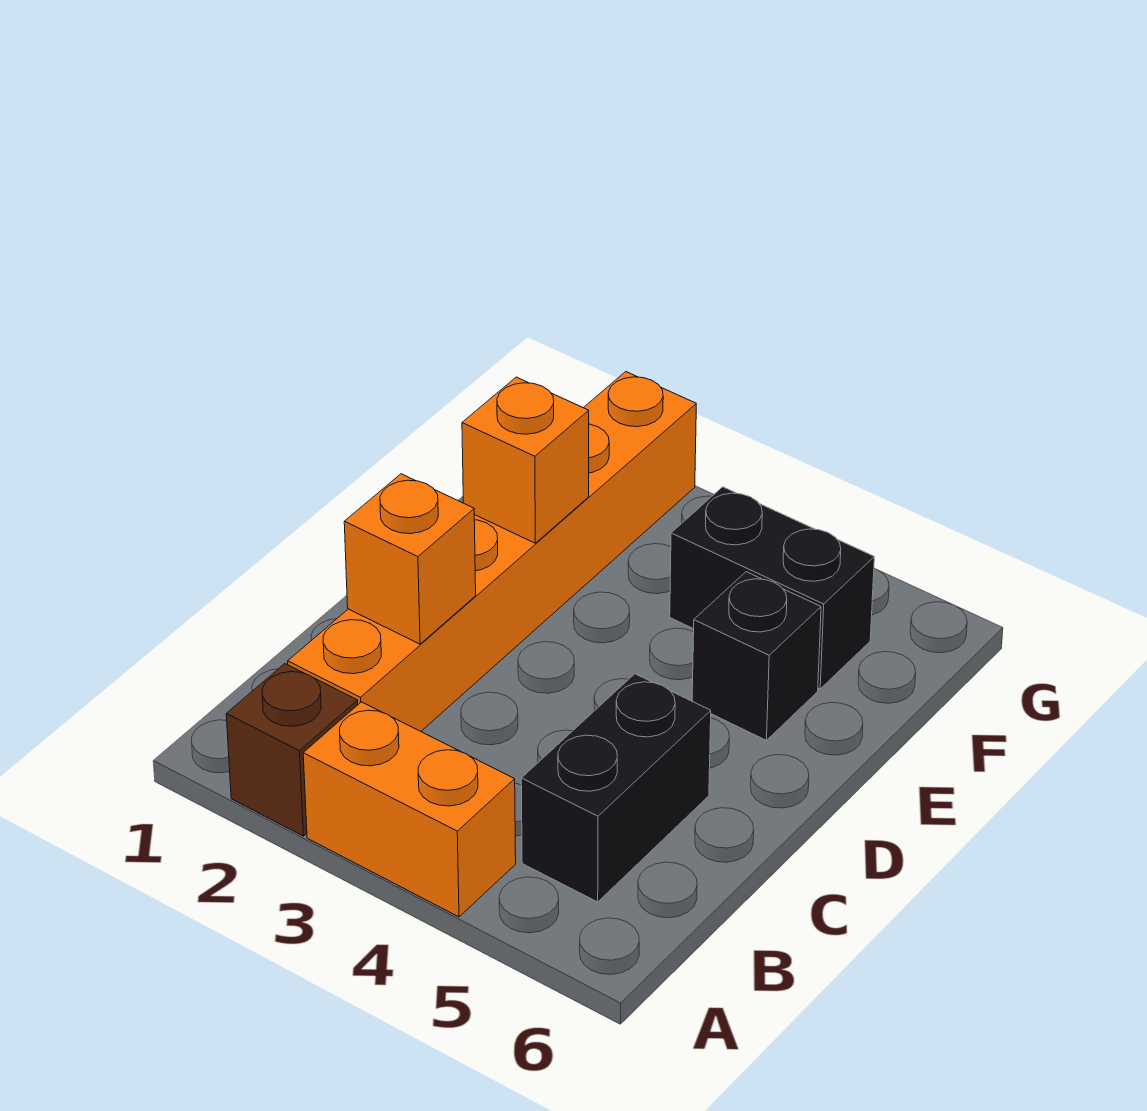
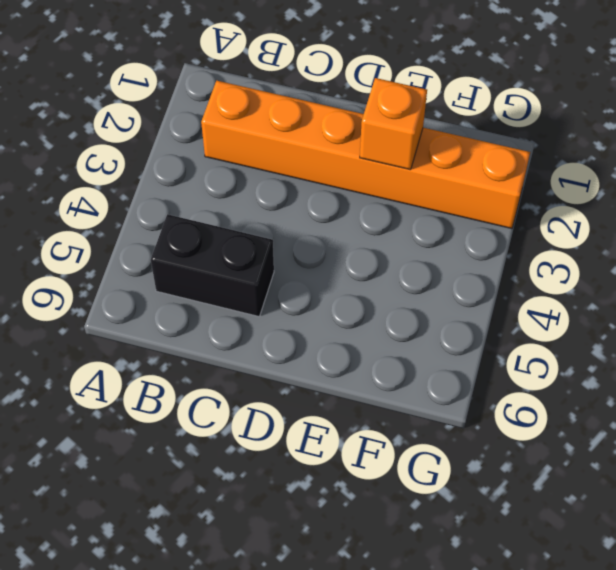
none -> brown 1x1 brick [226,664,358,836]
none -> orange 1x2 brick [303,702,516,917]

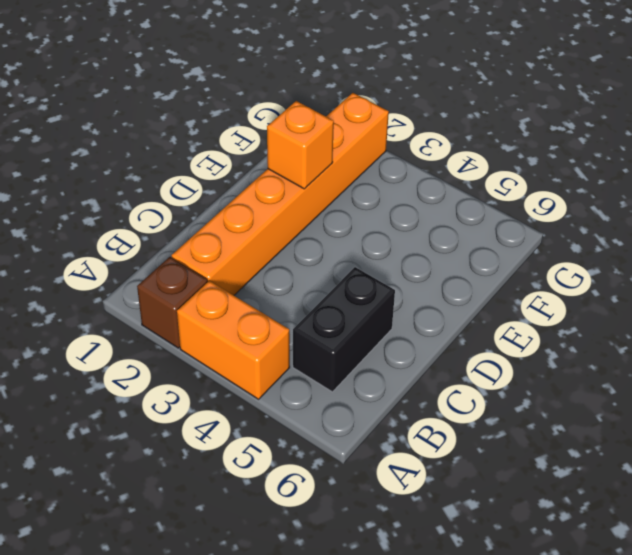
none -> black 1x1 brick [692,572,821,740]
none -> black 1x2 brick [670,487,874,689]

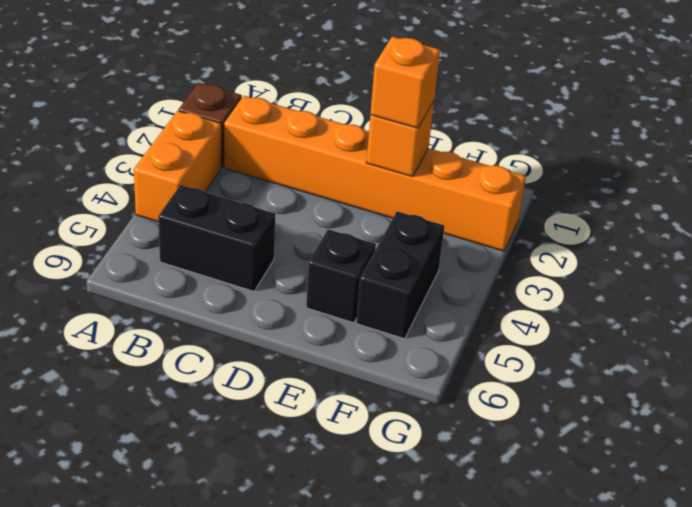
orange 1x1 brick [370,37,440,128] -> orange 1x1 brick moved to [344,474,476,644]

